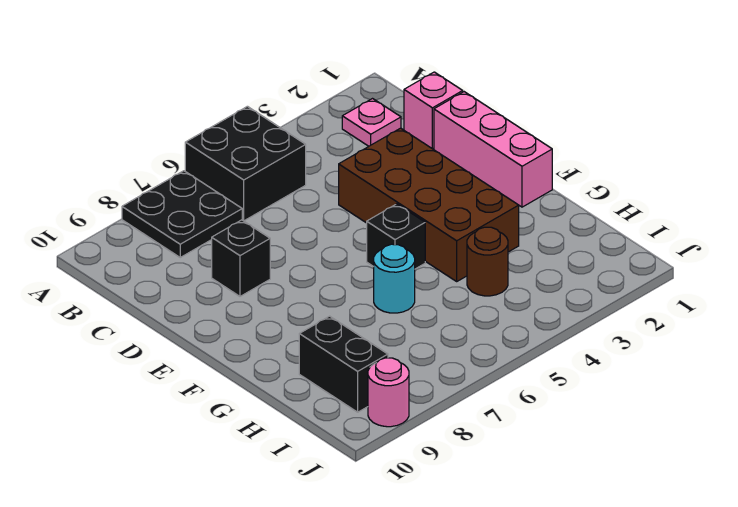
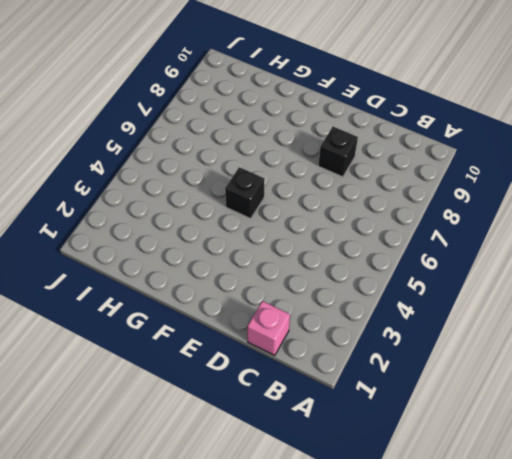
none -> black 2x2 brick [185,106,306,221]
none -> black 2x2 plate [122,171,242,257]
none -> pink 1x1 plate [342,99,401,146]

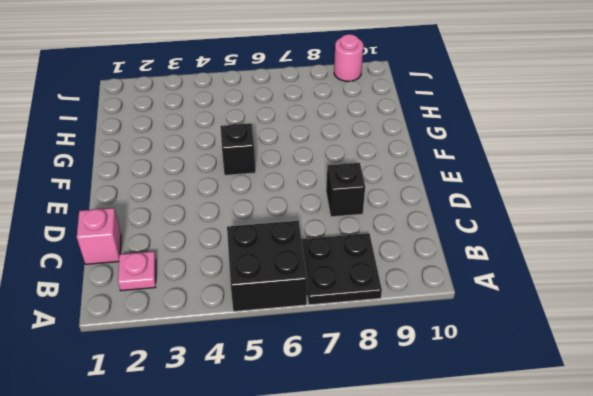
none -> pink 1x3 brick [434,92,552,207]
none -> brown 2x4 brick [339,128,519,281]
none -> cyan 1x1 round brick [374,244,415,313]

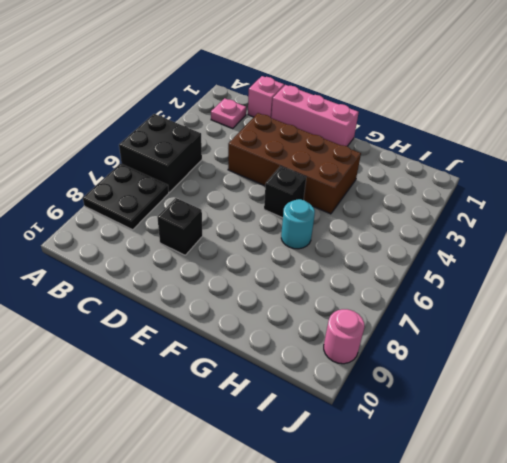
none -> brown 1x1 round brick [467,227,508,296]
none -> black 1x2 brick [299,316,388,412]

